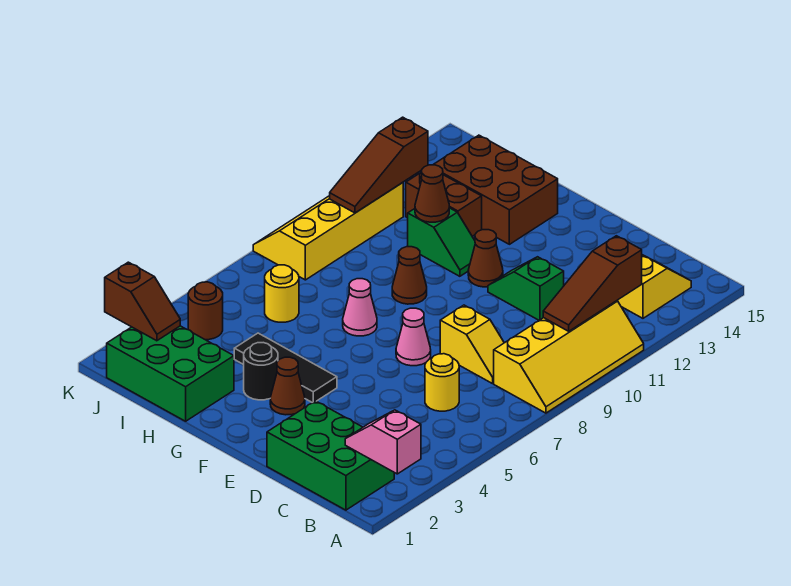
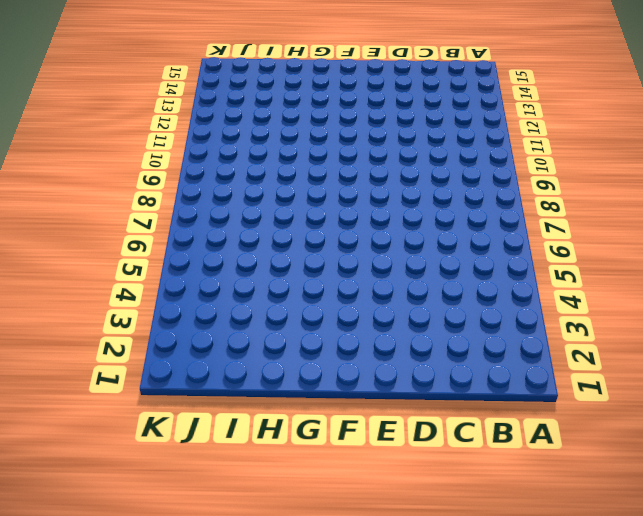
none -> yellow 2x4 slope [494,301,644,413]
none -> green 2x3 brick [267,401,394,510]
none -> yellow 1x2 slope [618,255,691,318]

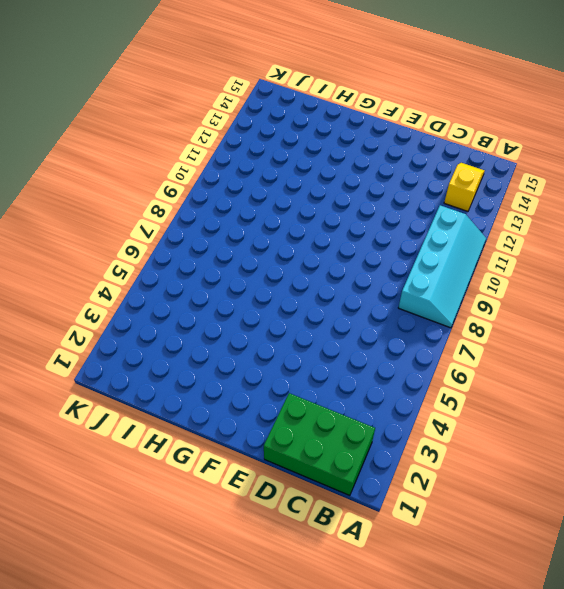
cyan 2x4 slope [398,205,486,328] -> yellow 2x4 slope [494,301,644,413]
none -> yellow 1x1 round brick [425,354,459,411]
none -> yellow 1x2 slope [440,305,504,384]
none -> green 1x2 slope [488,257,564,320]

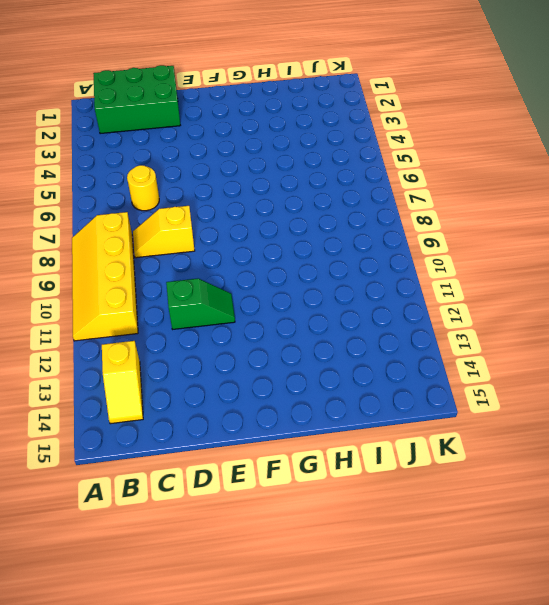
none -> pink 1x1 cone [396,308,431,366]
none -> brown 1x1 cone [270,357,305,415]
none -> black 1x3 tile [234,333,337,403]

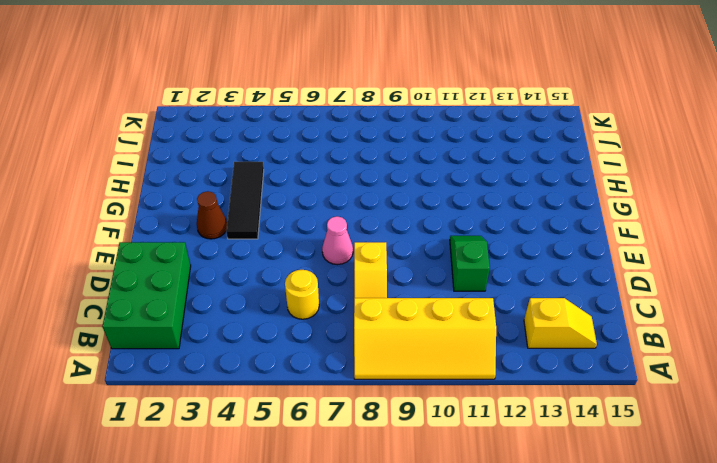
none -> brown 1x1 cone [468,230,503,287]
none -> black 1x1 round brick [244,343,278,400]
none -> pink 1x1 cone [343,279,377,336]

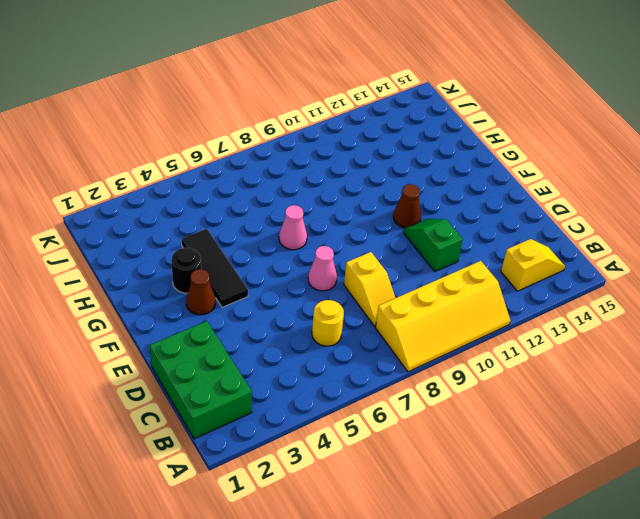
none -> brown 1x1 cone [392,247,427,304]
none -> green 1x2 slope [408,208,475,276]
none -> brown 2x3 brick [433,135,558,244]

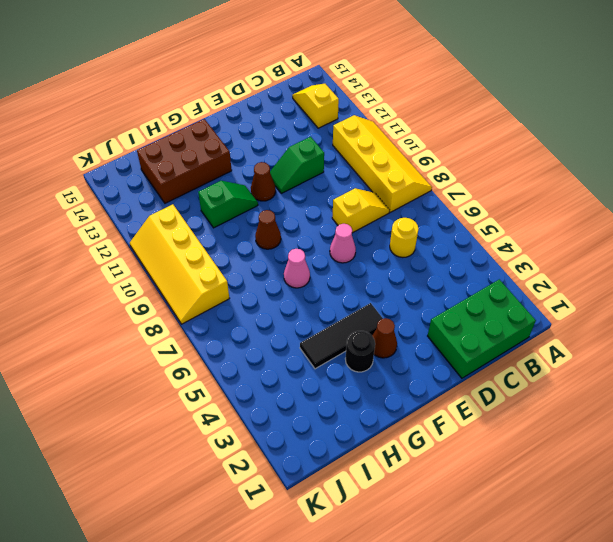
none -> green 2x3 brick [107,326,234,421]
none -> brown 1x2 brick [406,172,482,236]
none -> yellow 1x1 round brick [265,265,299,322]

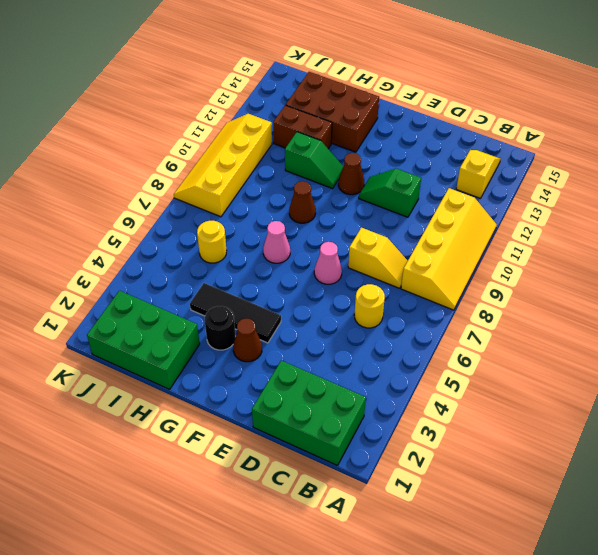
none -> brown 1x1 round brick [188,282,223,340]
none -> pink 1x2 slope [345,410,421,474]
none -> brown 1x3 slope [543,236,642,331]

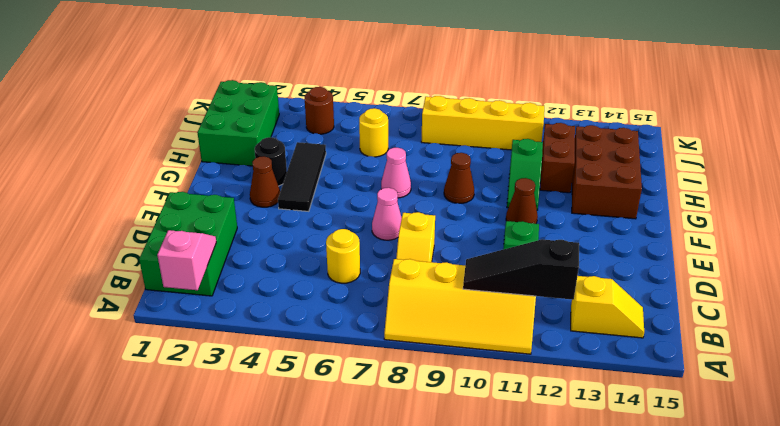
black 1x3 slope [463,239,579,300] -> brown 1x3 slope [543,236,642,331]
none -> brown 1x1 cone [415,165,449,222]
none -> brown 1x2 slope [105,262,180,341]
none -> brown 1x3 slope [330,117,428,213]

